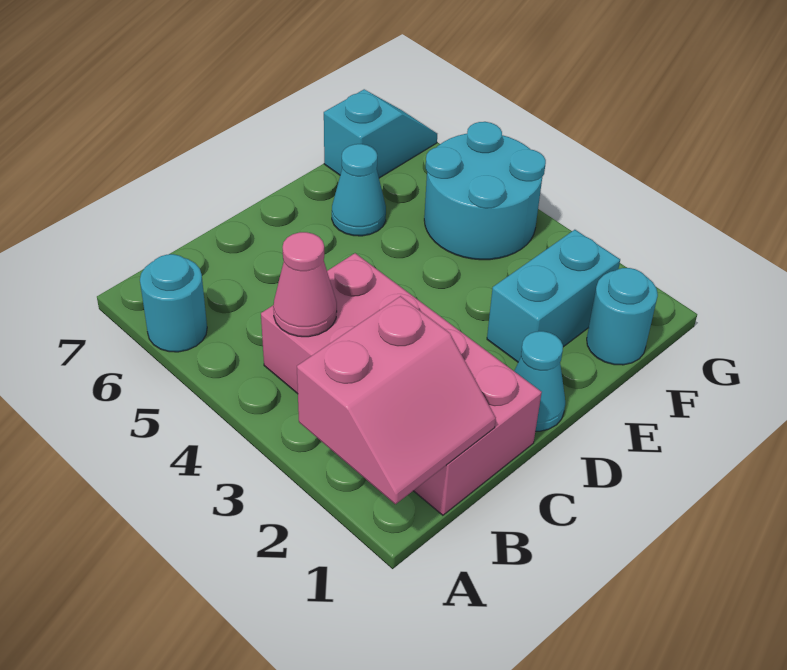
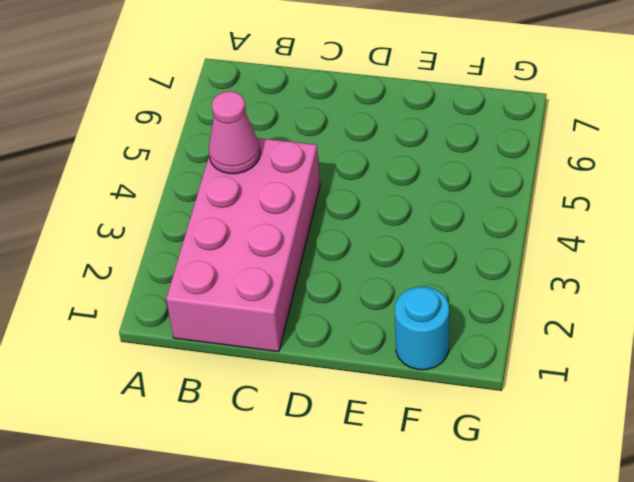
none -> cyan 1x1 round brick [140,254,207,352]
none -> cyan 1x1 cone [514,331,565,431]

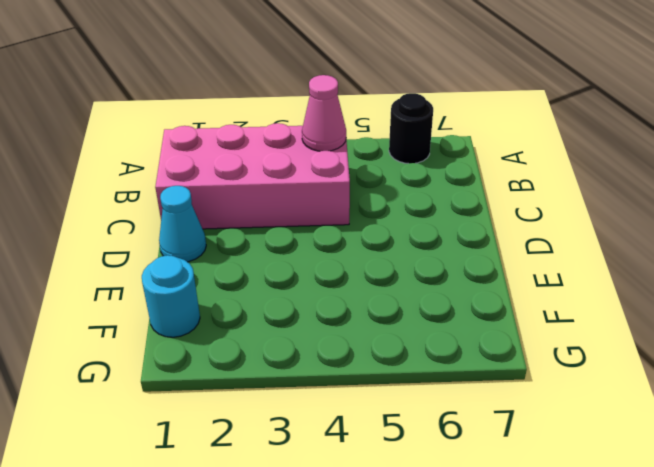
black 1x1 round brick [389,93,433,164] -> cyan 1x1 round brick [140,254,207,352]
none -> cyan 1x2 brick [487,230,620,362]
none -> cyan 1x1 cone [332,144,386,236]

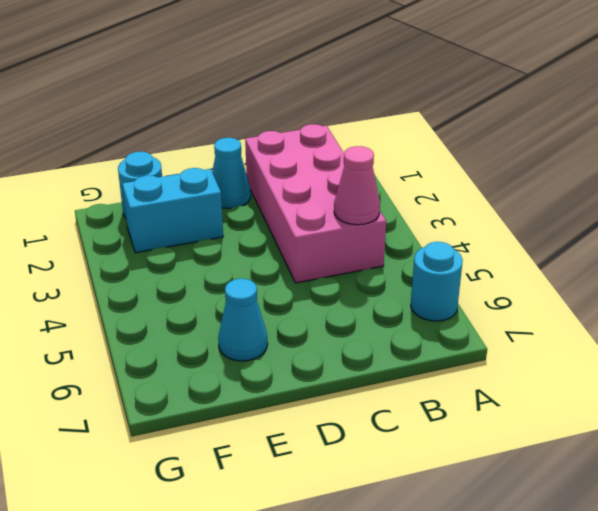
none -> cyan 2x2 round brick [424,122,546,260]
none -> cyan 1x2 slope [324,90,437,178]

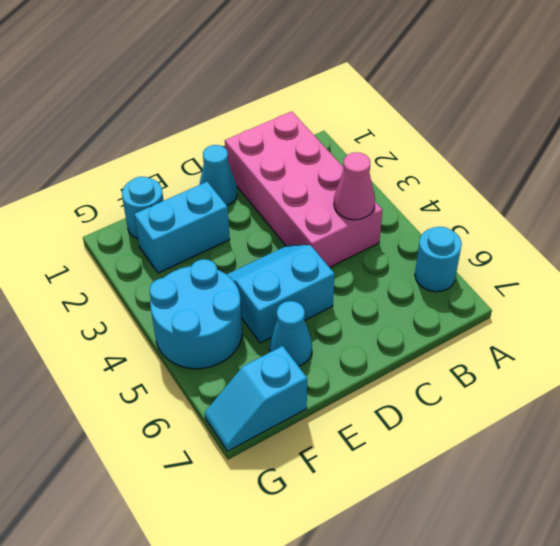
cyan 2x2 slope [227,245,335,343] -> none
none -> pink 2x2 slope [297,296,496,504]

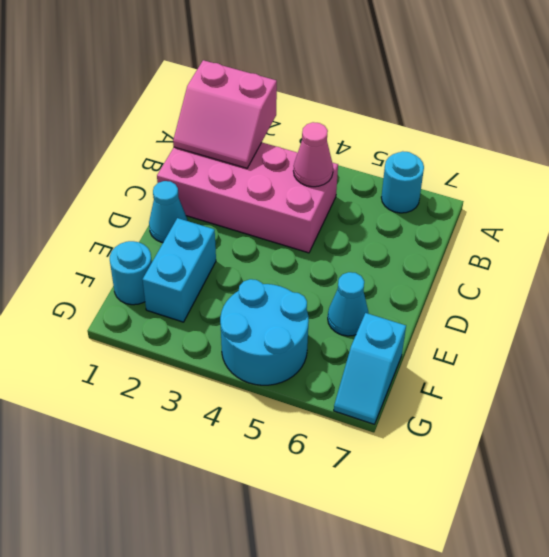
pink 2x2 slope [173,60,277,168] -> pink 2x2 slope turned to [297,296,496,504]

